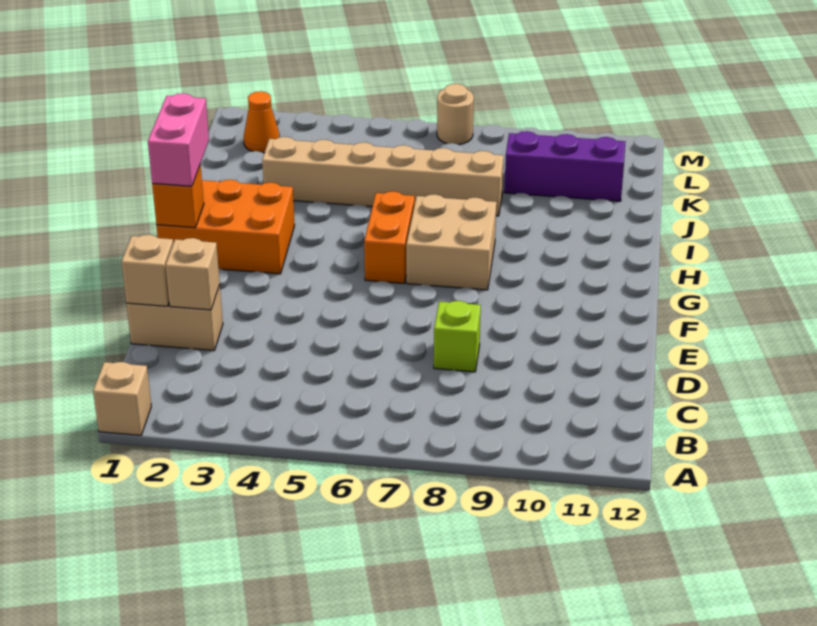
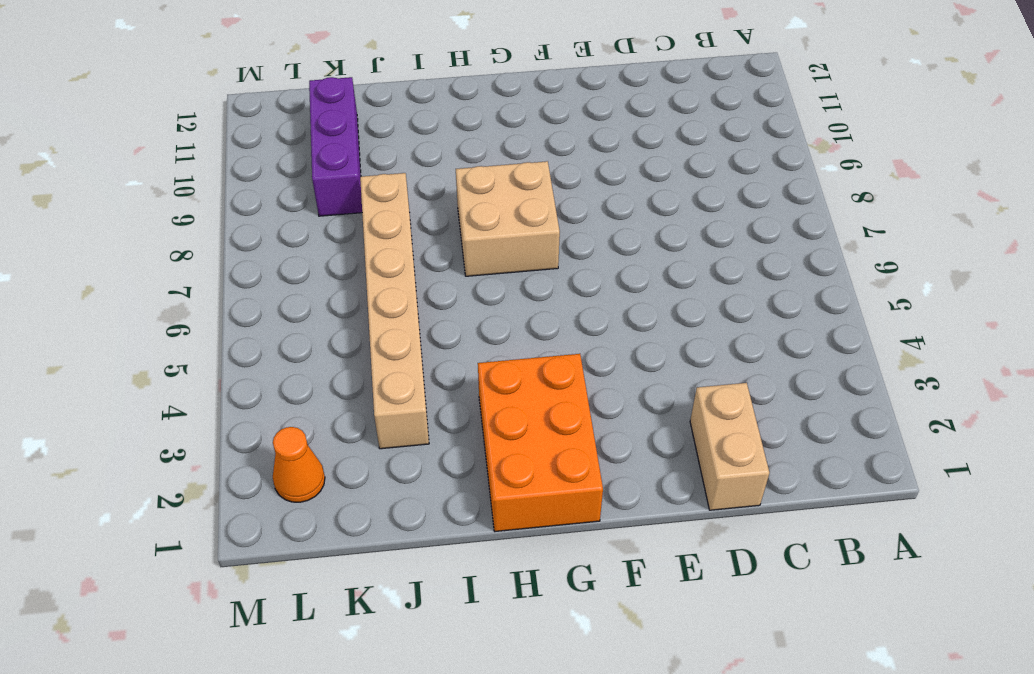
none -> tan 1x1 brick [93,362,151,435]
none -> lime 1x1 brick [434,301,481,372]
none -> orange 1x2 brick [364,191,415,284]

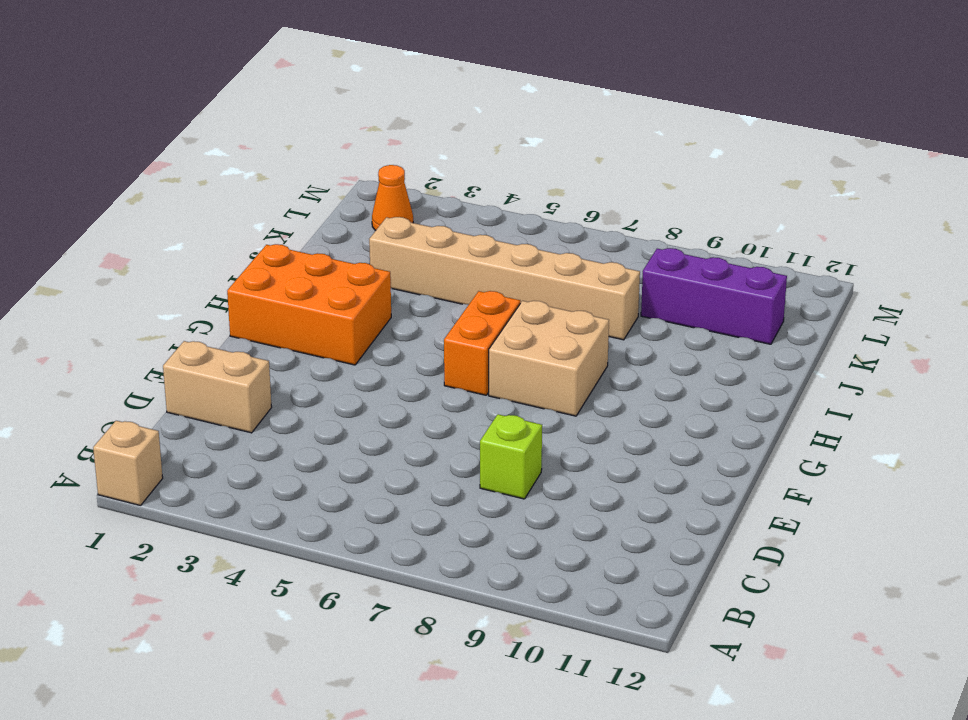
none -> tan 1x1 round brick [437,84,474,145]
none -> tan 1x1 brick [121,235,173,306]
none -> tan 1x1 brick [166,238,220,310]

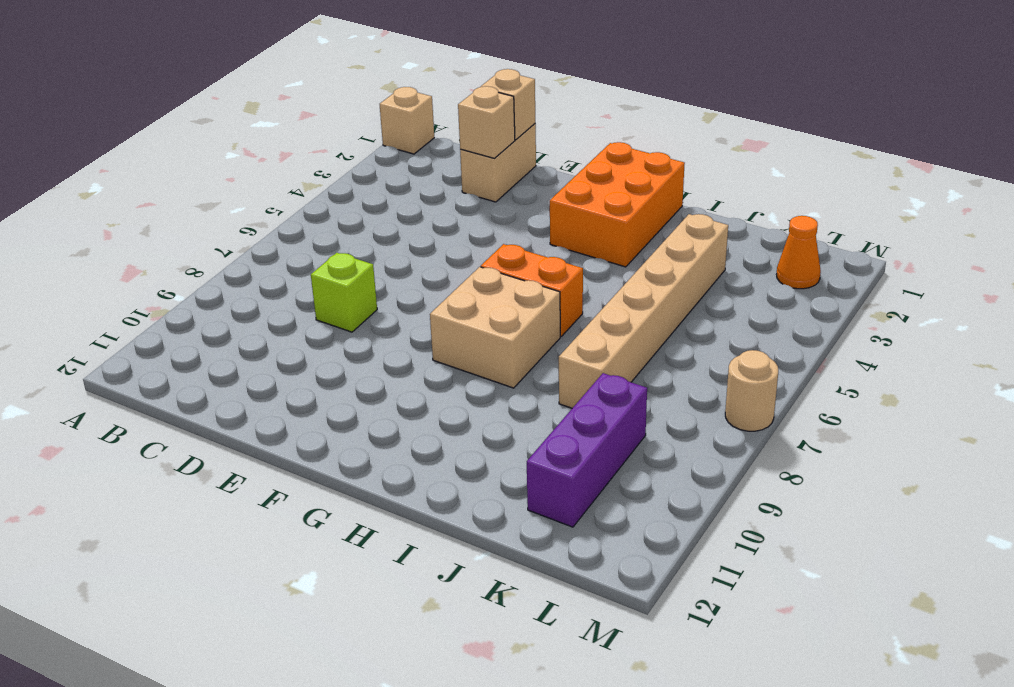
none -> orange 1x1 brick [152,164,204,228]
none -> pink 1x2 brick [148,93,209,186]

